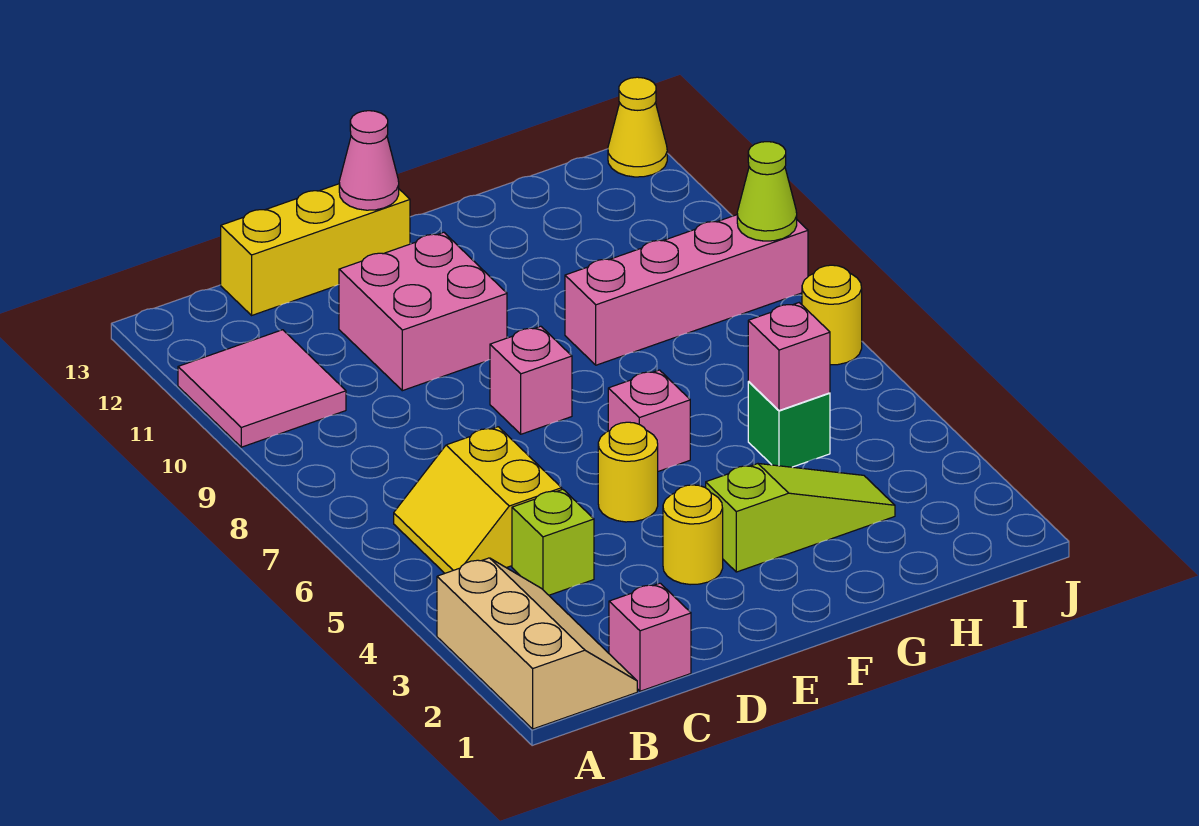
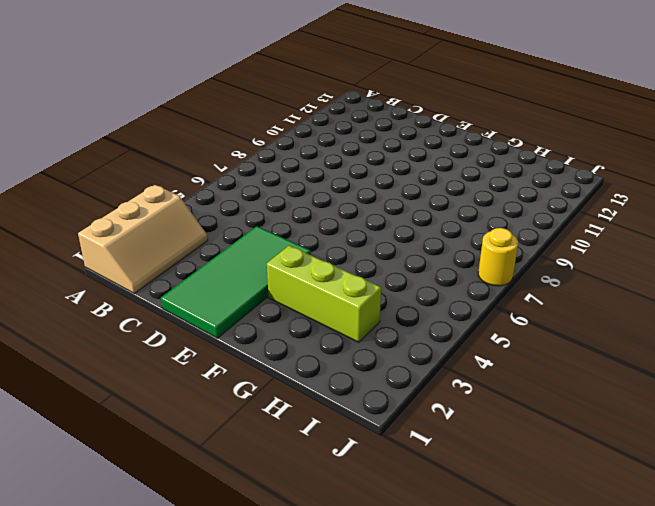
green 2x4 tile [161,226,311,338] -> yellow 1x1 round brick [663,485,723,585]
lime 1x3 brick [267,246,381,342] -> lime 1x3 slope [706,464,895,572]
none -> pink 2x2 tile [178,330,346,447]
none -> yellow 2x2 slope [394,427,562,573]
none -> pink 1x1 brick [609,583,691,691]

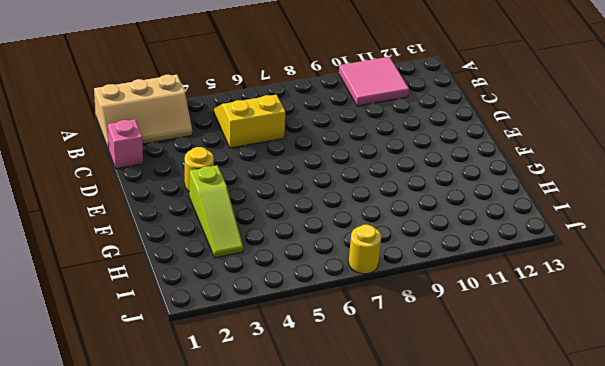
none -> lime 1x1 brick [512,489,594,595]
none -> yellow 1x3 brick [221,184,410,315]
none -> pink 2x2 brick [339,232,507,391]

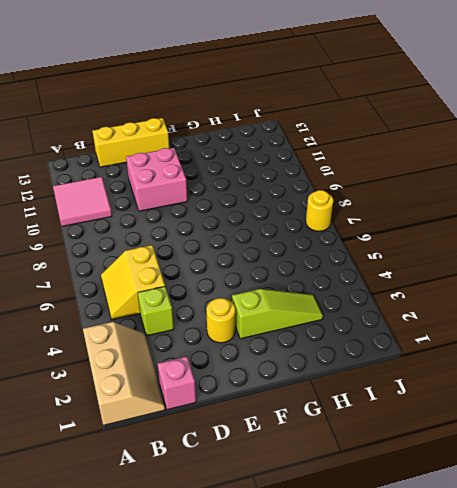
none -> yellow 1x1 round brick [598,422,658,522]
none -> pink 1x1 brick [490,326,572,434]
none -> pink 1x1 brick [608,370,690,471]

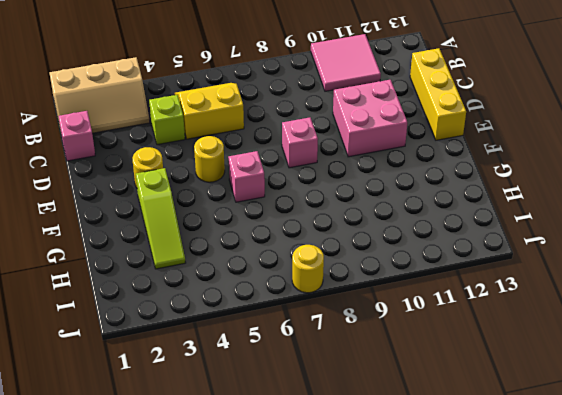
none -> pink 1x4 brick [565,215,808,365]
none -> green 1x1 brick [748,382,830,467]
none -> yellow 1x1 cone [608,77,667,177]

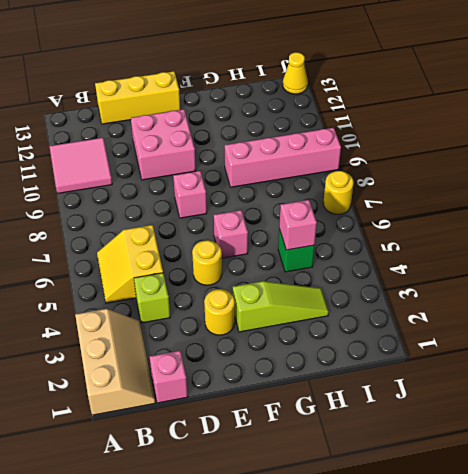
none -> pink 1x1 cone [339,111,399,210]
none -> lime 1x1 cone [737,142,797,241]

